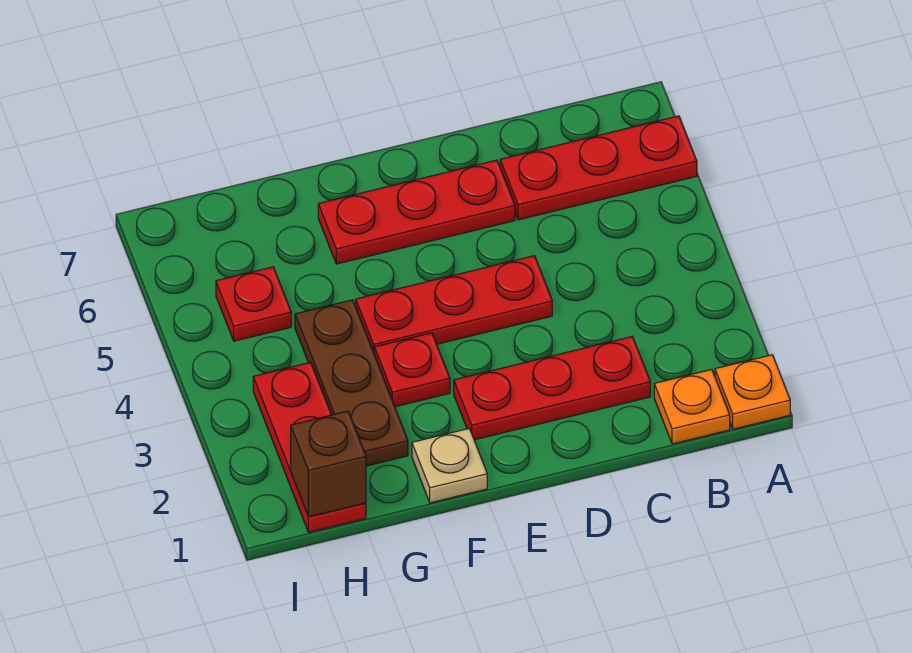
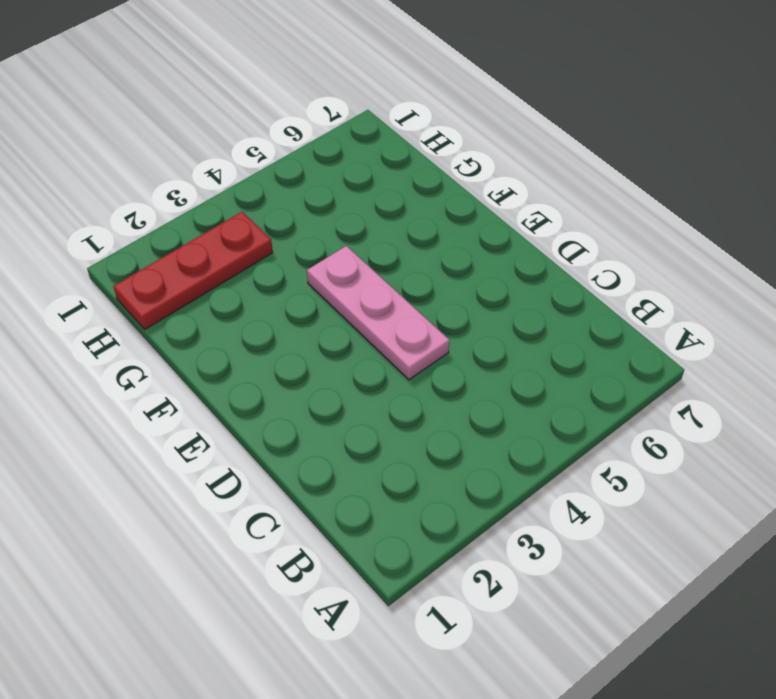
pink 1x3 plate [307,246,449,380] -> red 1x3 plate [356,256,552,352]
none -> orange 1x1 plate [715,355,790,429]
none -> red 1x3 plate [500,116,697,220]
none -> orange 1x1 plate [654,370,730,444]

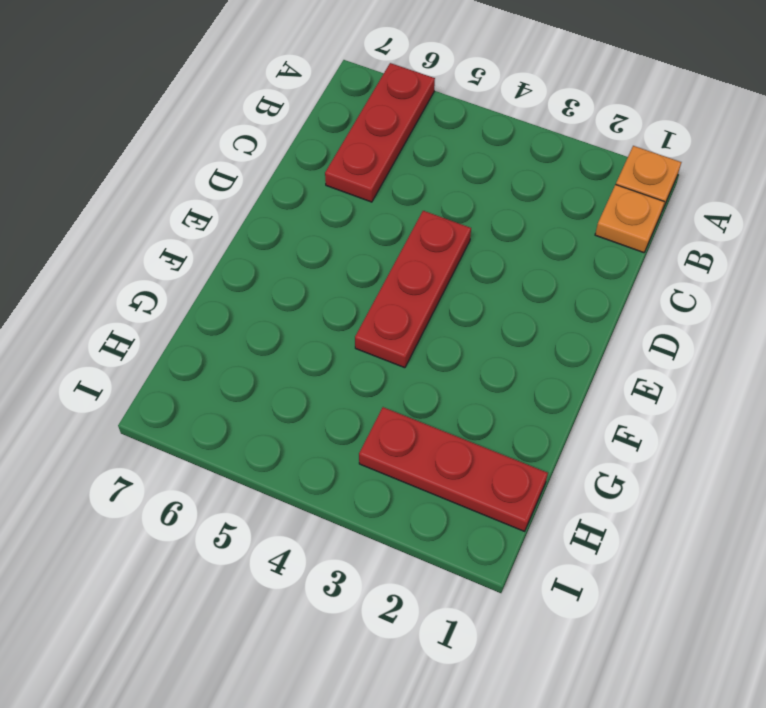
none -> red 1x3 plate [454,336,650,440]
none -> red 1x3 plate [318,160,515,264]
none -> tan 1x1 plate [412,429,487,503]

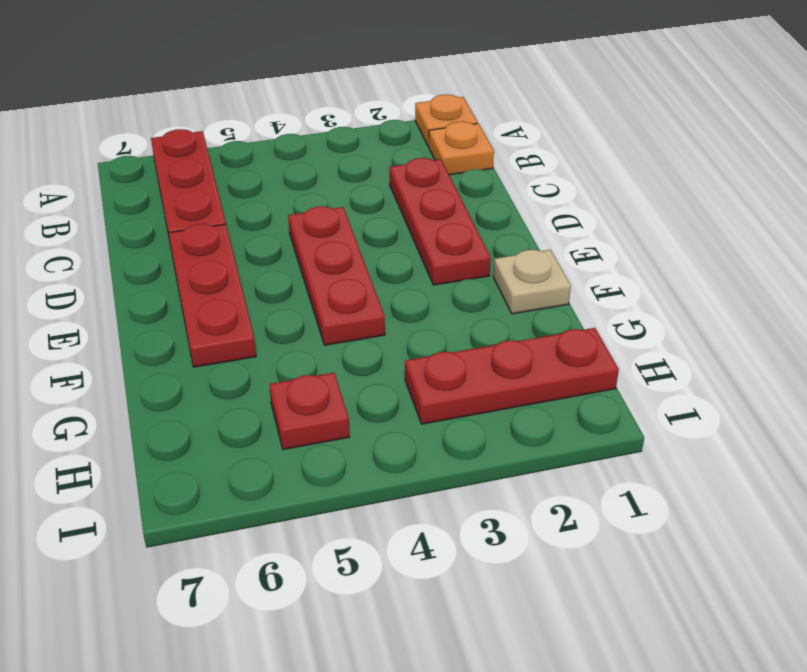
none -> red 1x1 plate [374,333,450,407]
none -> brown 1x3 plate [295,300,408,466]
none -> brown 1x1 brick [291,411,366,517]

